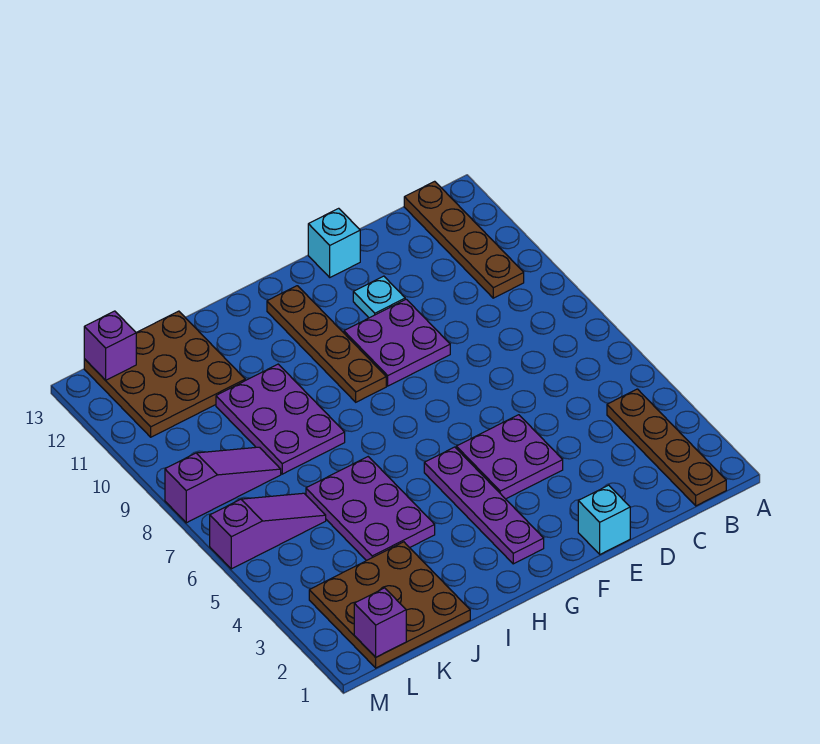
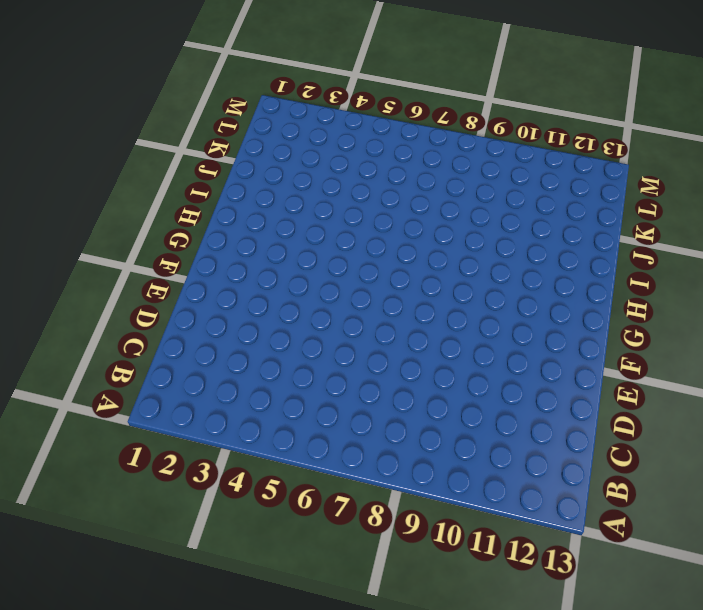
none -> brown 1x4 plate [607,389,726,506]
none -> brown 1x4 plate [404,181,524,298]
none -> cyan 1x1 brick [578,485,630,554]

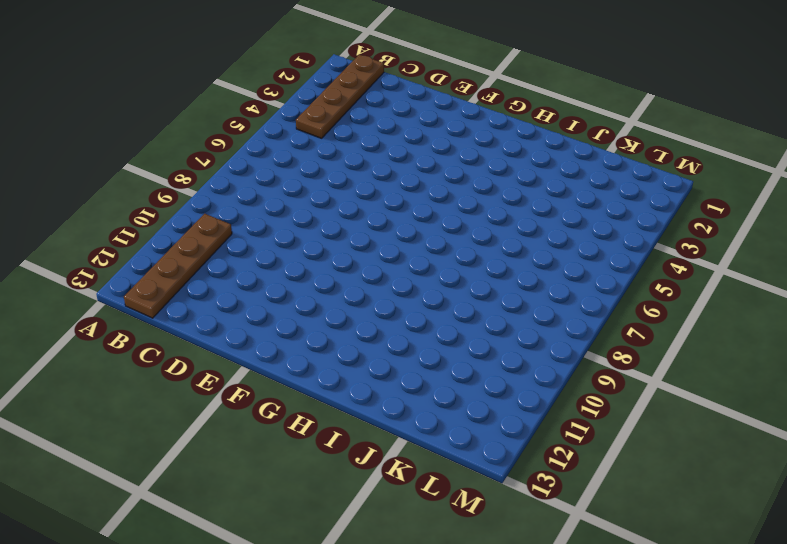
none -> cyan 1x1 brick [578,485,630,554]
none -> purple 2x2 plate [456,415,563,499]
none -> purple 2x2 plate [344,299,450,386]

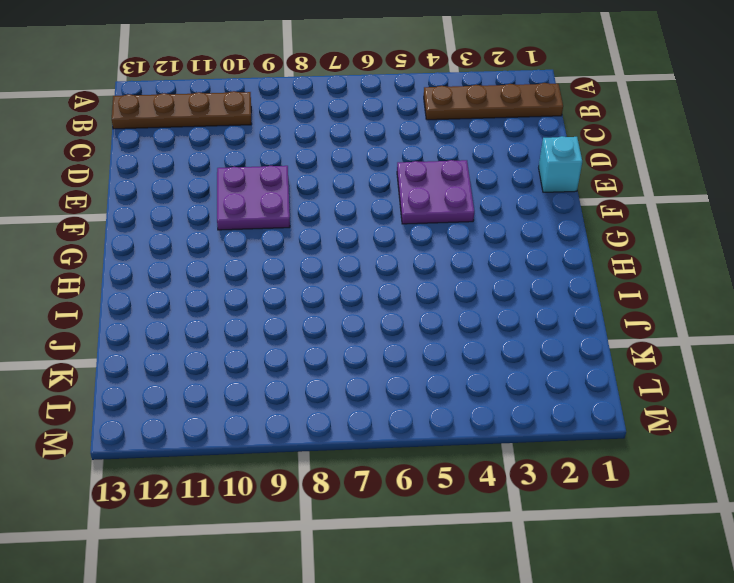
none -> cyan 1x1 plate [353,276,405,318]
none -> cyan 1x1 brick [308,208,360,277]
none -> purple 1x4 plate [424,447,544,564]

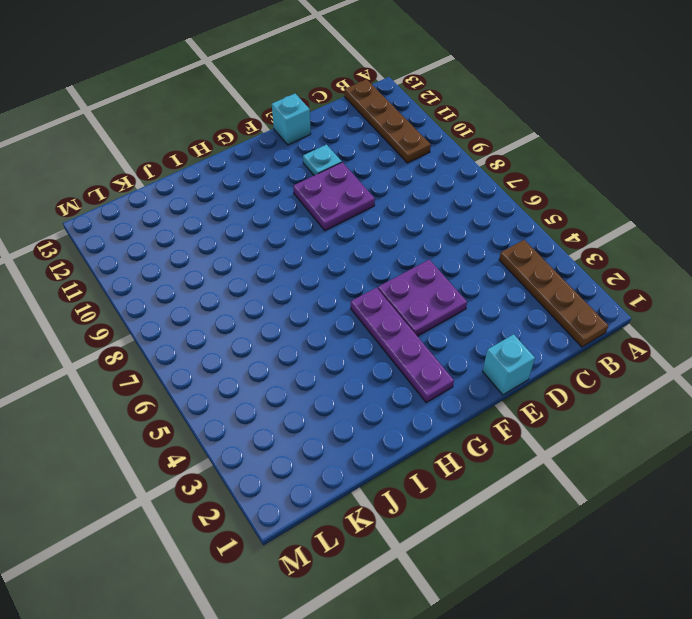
none -> brown 1x4 plate [267,286,386,402]
none -> purple 2x3 plate [306,457,435,561]
none -> purple 2x3 plate [216,364,345,474]

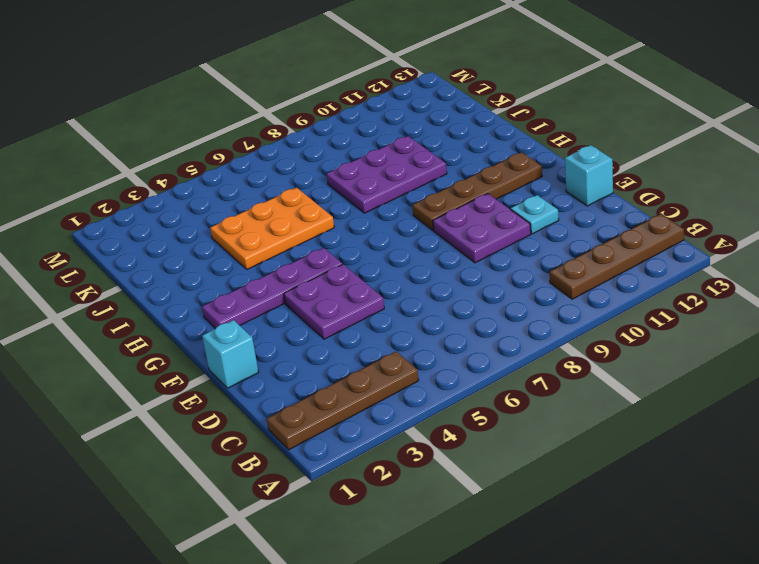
orange 2x3 plate [210,188,334,269] -> purple 2x3 plate [306,457,435,561]
none -> brown 3x3 plate [309,542,470,668]
none -> brown 3x3 plate [84,311,245,437]
none -> purple 1x3 slope [210,493,326,569]

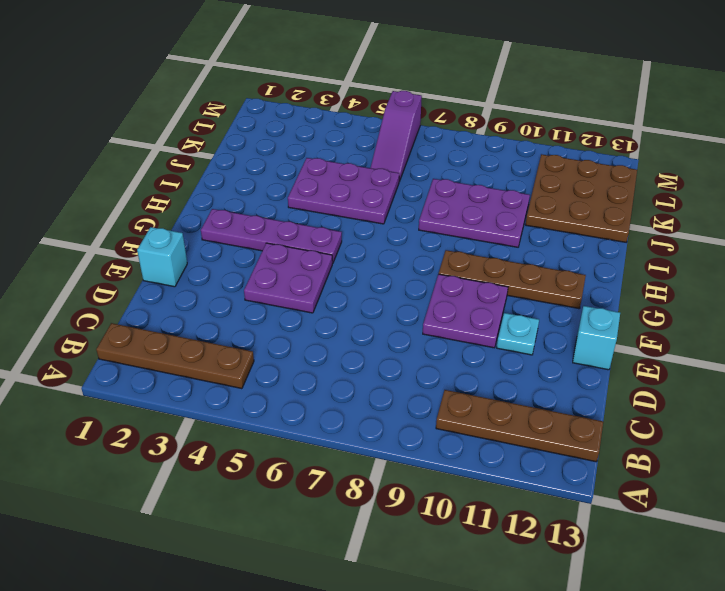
none -> brown 3x3 plate [309,542,470,668]
none -> purple 1x3 slope [165,447,281,523]
none -> purple 1x1 brick [354,588,406,657]

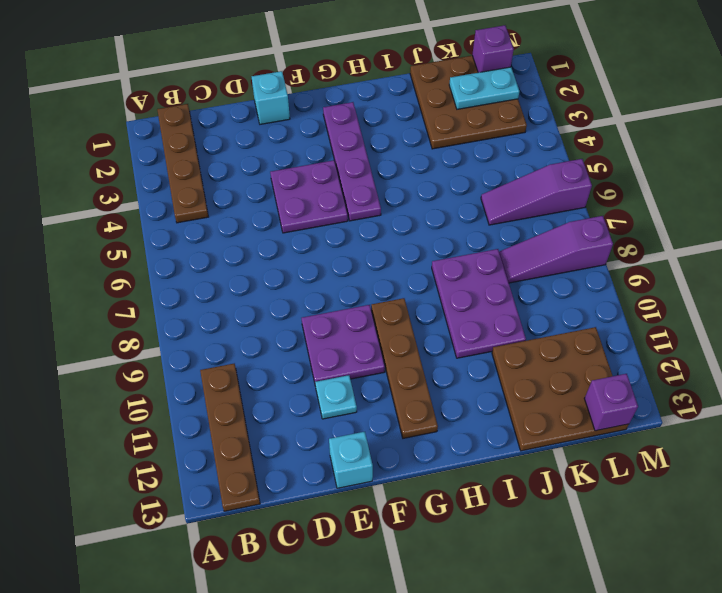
cyan 1x2 plate [449,67,519,109] -> none
none -> purple 2x3 plate [306,457,435,561]

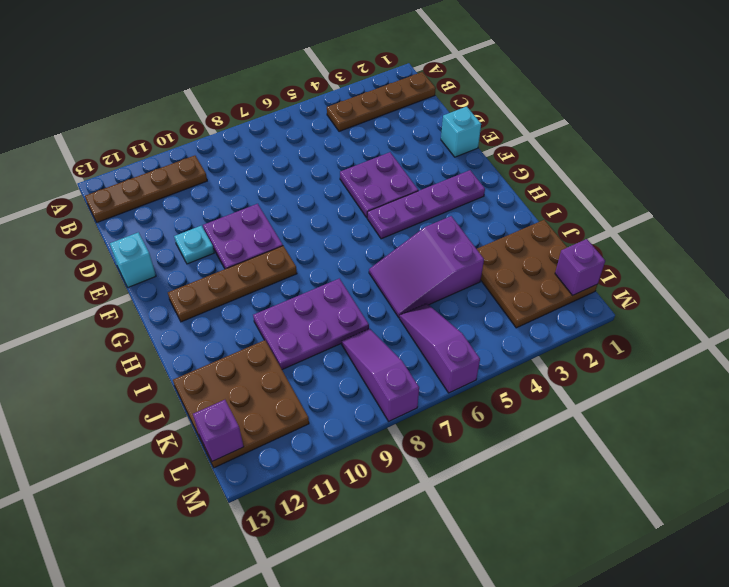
purple 2x3 slope [369,216,484,318] -> purple 2x3 plate [306,457,435,561]

